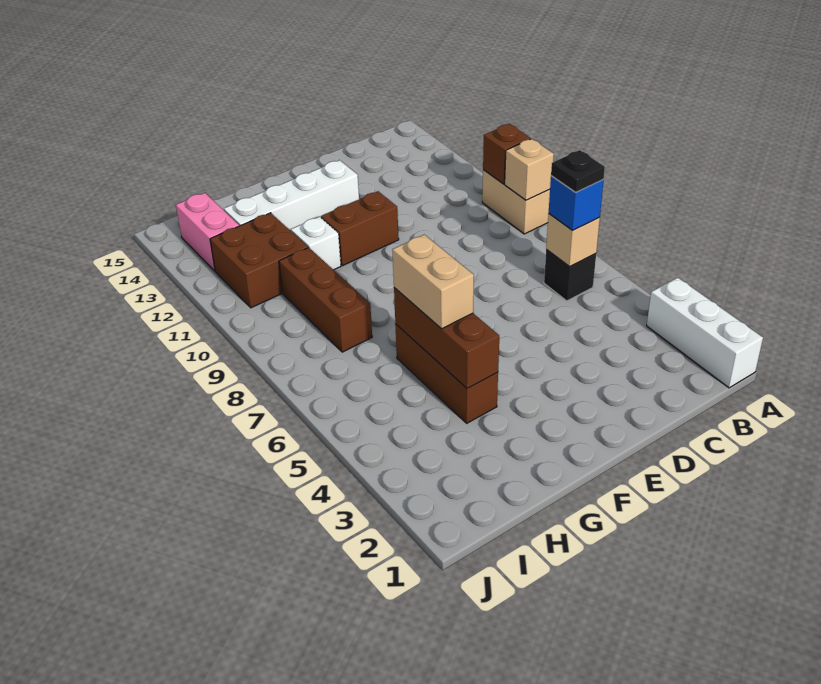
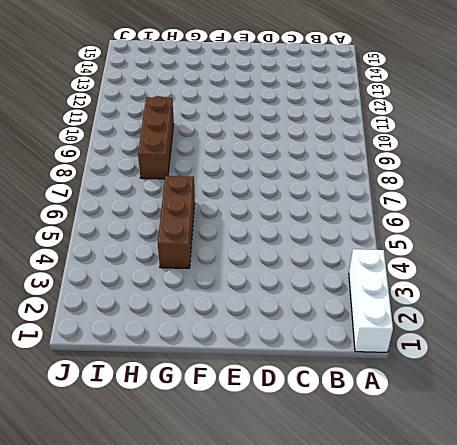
none -> tan 1x2 brick [482,170,550,234]
none -> black 1x1 brick [544,250,596,301]
none -> brown 1x2 brick [321,191,399,266]

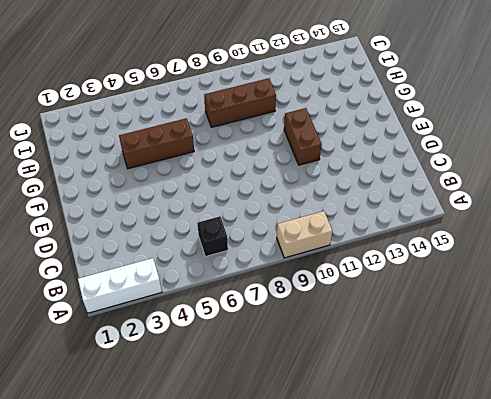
none -> white 1x4 brick [224,160,359,231]
none -> white 1x1 brick [291,217,341,270]
none -> brown 2x2 brick [210,213,308,308]

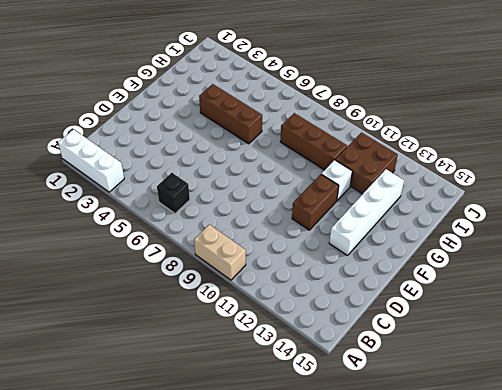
none -> pink 1x2 brick [176,193,239,271]
none -> tan 1x1 brick [505,139,554,200]
none -> brown 1x1 brick [483,124,531,184]

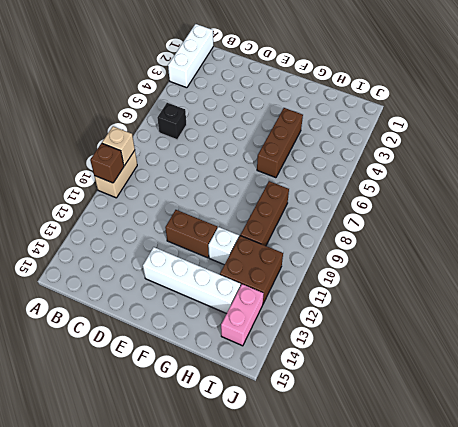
none -> tan 1x1 brick [546,214,600,267]
none -> brown 1x3 brick [394,288,499,389]
none -> blue 1x1 brick [549,176,604,231]

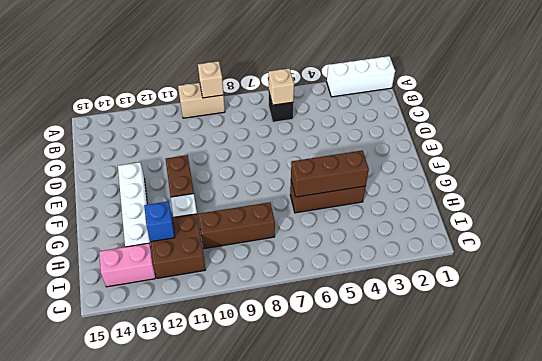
blue 1x1 brick [144,201,175,242] -> blue 1x1 brick moved to [549,176,604,231]
none -> brown 1x1 brick [483,124,531,184]
none -> tan 1x2 brick [392,235,474,329]
none -> black 1x1 plate [551,150,605,192]

